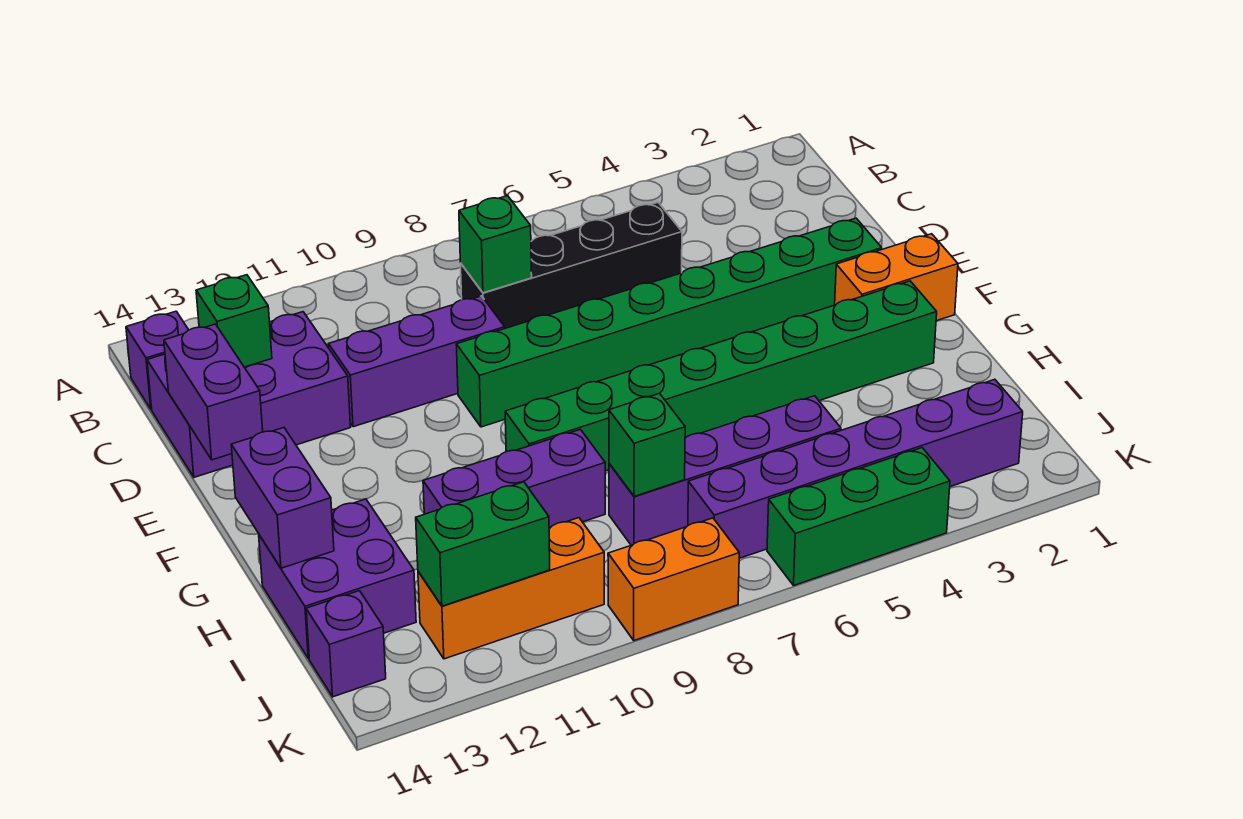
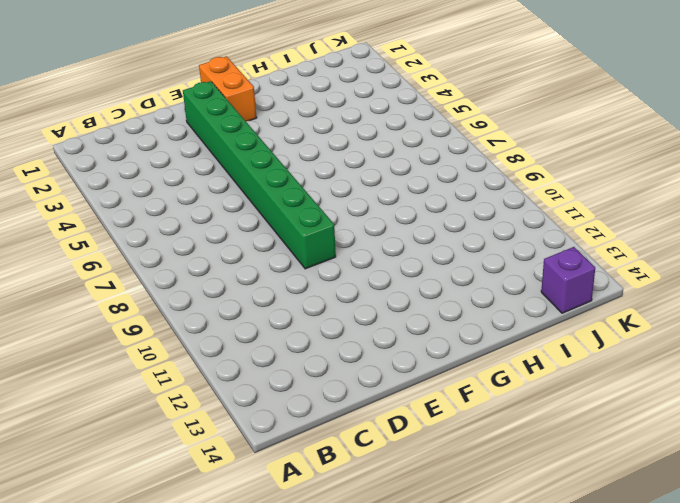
none -> purple 1x1 brick [126,311,188,409]
none -> black 1x4 brick [461,203,682,328]
none -> purple 2x3 brick [147,312,351,477]

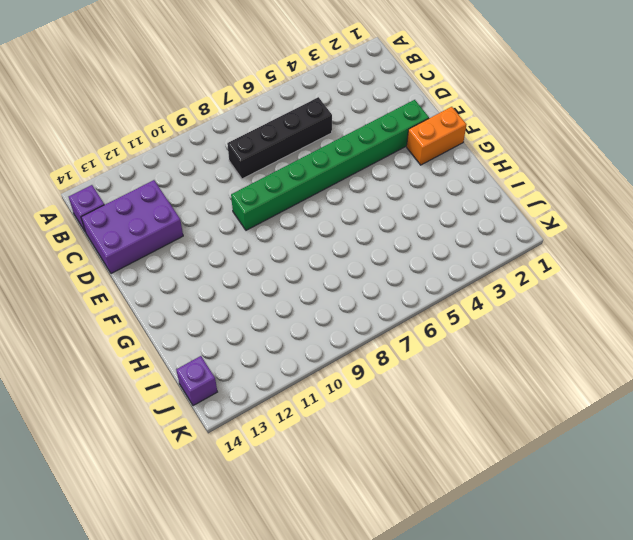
none -> purple 1x3 brick [328,296,505,427]
none -> green 1x8 brick [505,281,937,471]
none -> purple 1x3 brick [423,429,605,527]

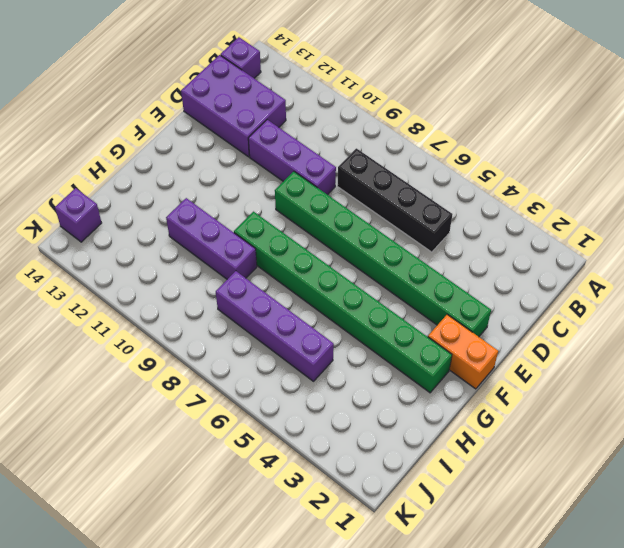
none -> purple 2x2 brick [259,499,416,659]
none -> purple 1x6 brick [688,379,1023,558]
none -> orange 1x3 brick [418,518,604,659]

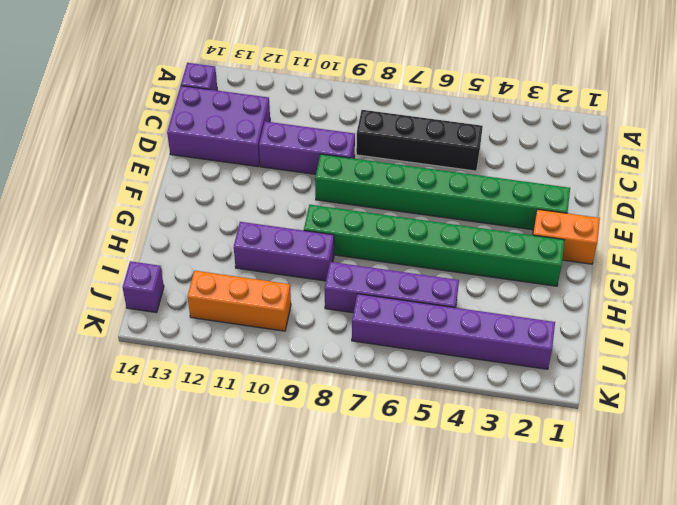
none -> purple 2x2 brick [259,499,416,659]
none -> green 1x3 brick [767,448,950,585]
none -> orange 1x2 brick [608,518,739,640]

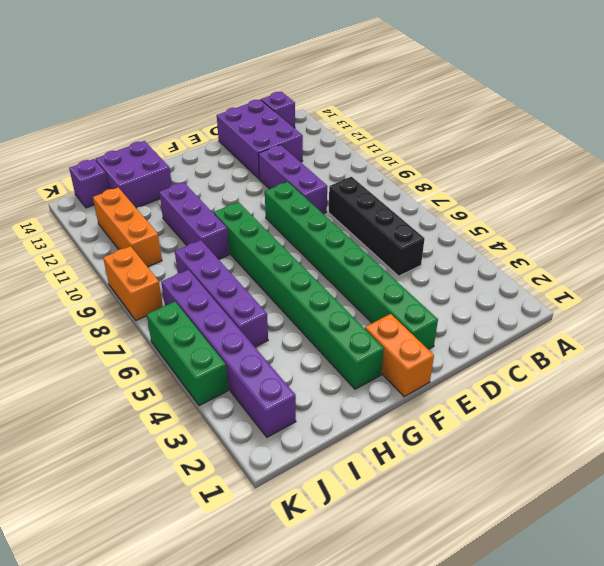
none -> green 1x1 brick [459,196,532,293]
none -> green 1x1 brick [196,275,272,367]
none -> purple 1x2 brick [164,324,263,460]

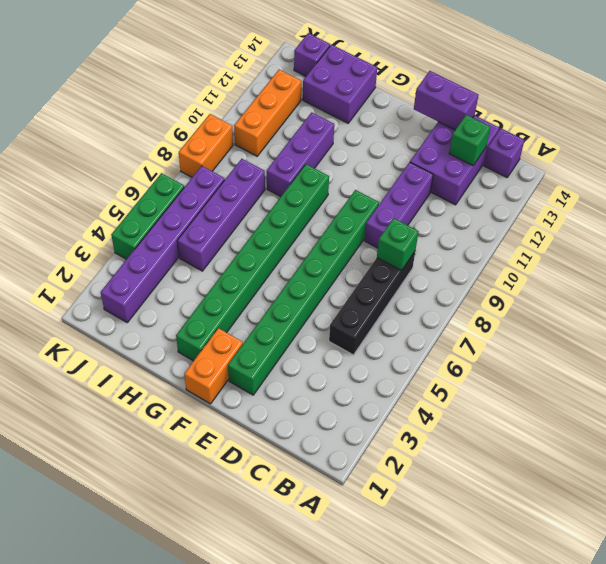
none -> purple 1x2 brick [231,428,334,568]
none -> green 1x1 brick [609,393,685,496]
none -> green 1x2 brick [416,482,550,606]

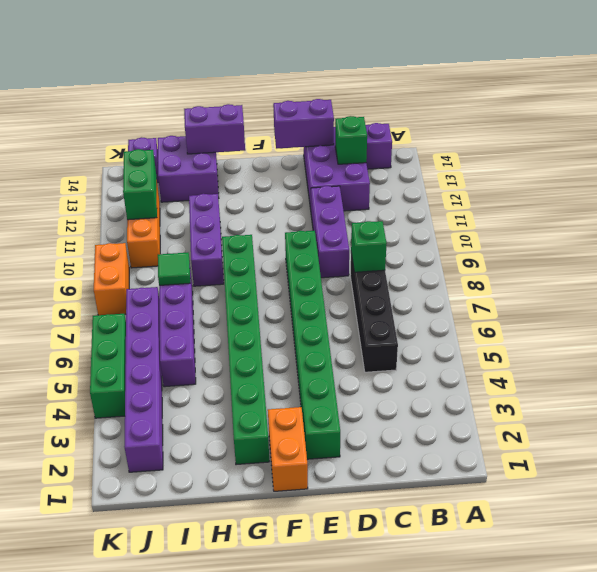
green 1x1 tile [158,253,190,285] -> green 1x1 brick [609,393,685,496]

